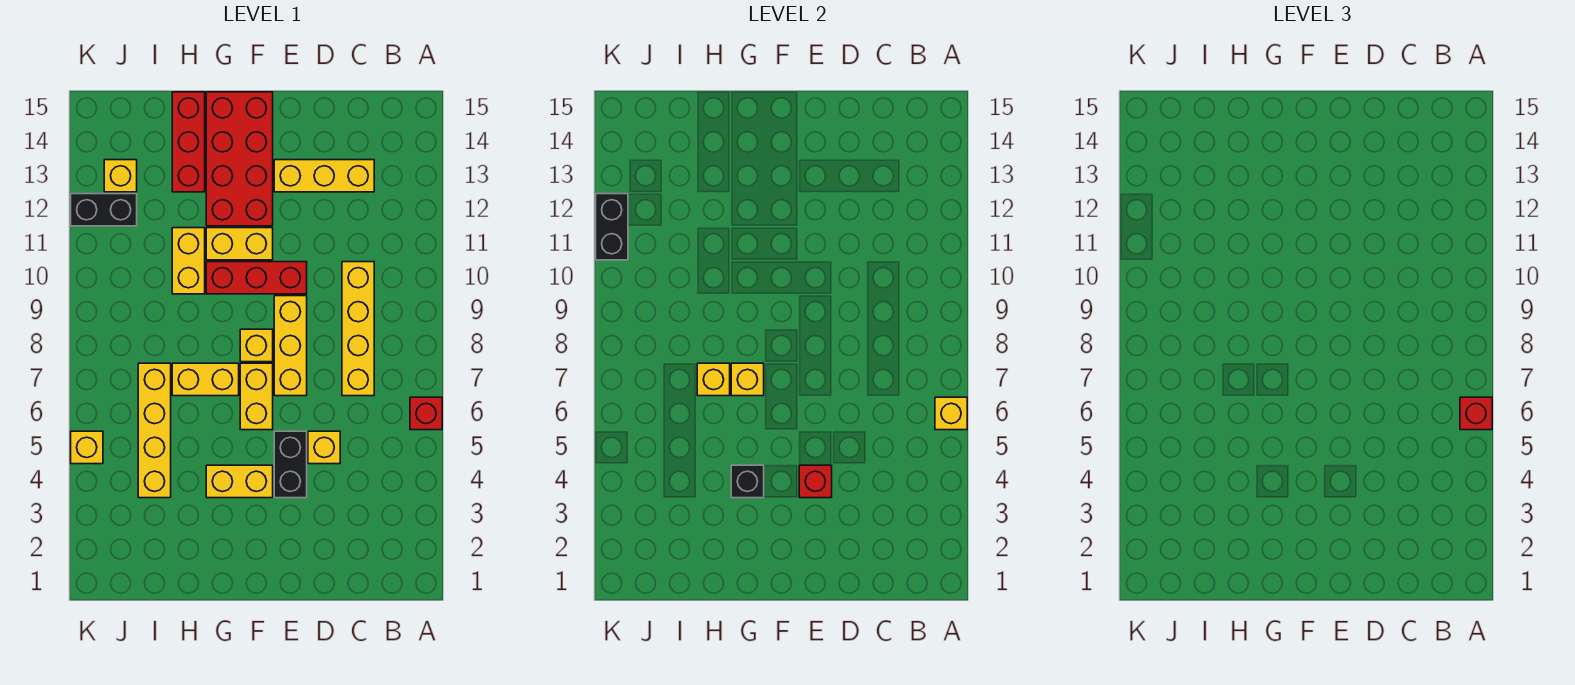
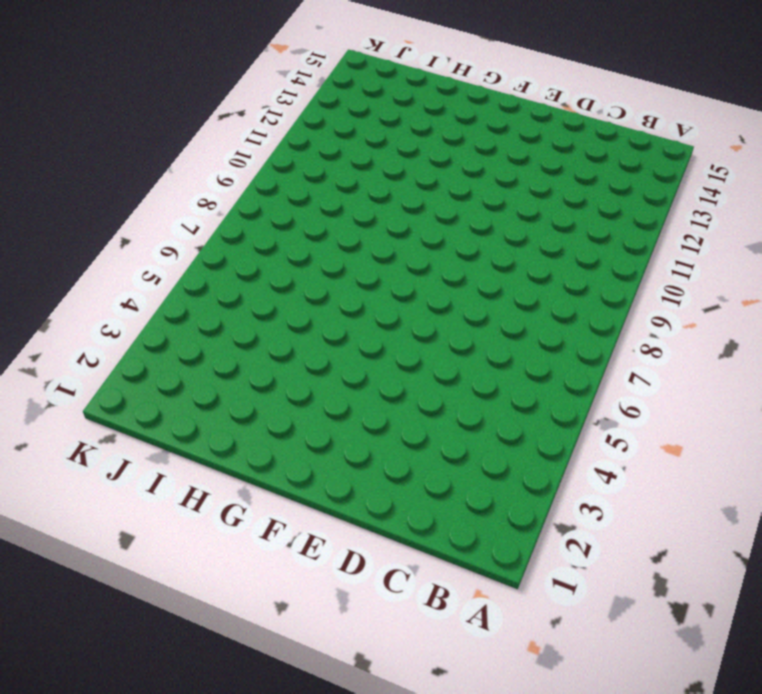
none -> red 1x1 brick [410,397,442,430]
none -> yellow 1x4 brick [342,262,374,396]
none -> yellow 1x3 brick [274,160,374,192]

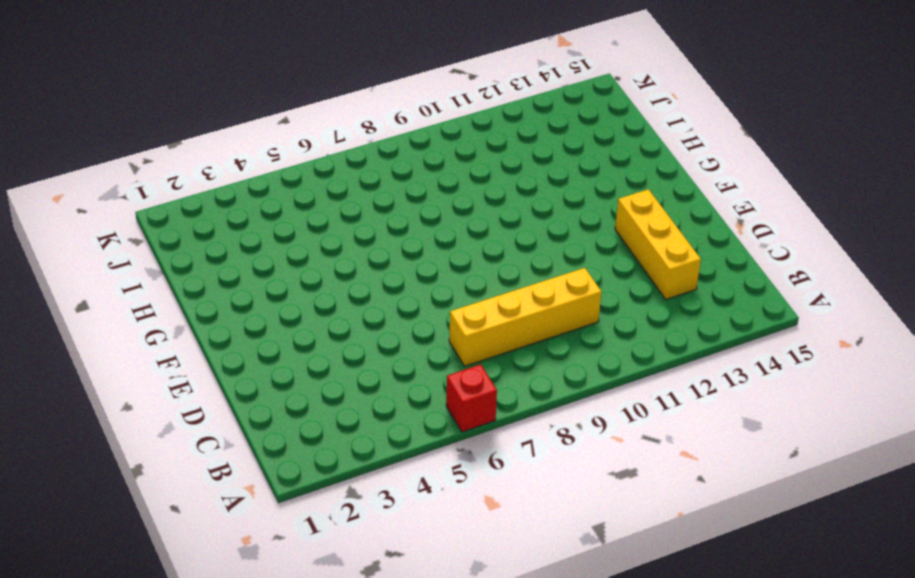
none -> yellow 1x1 brick [308,431,340,464]
none -> black 1x2 brick [274,431,307,498]
none -> yellow 1x3 brick [274,296,307,396]

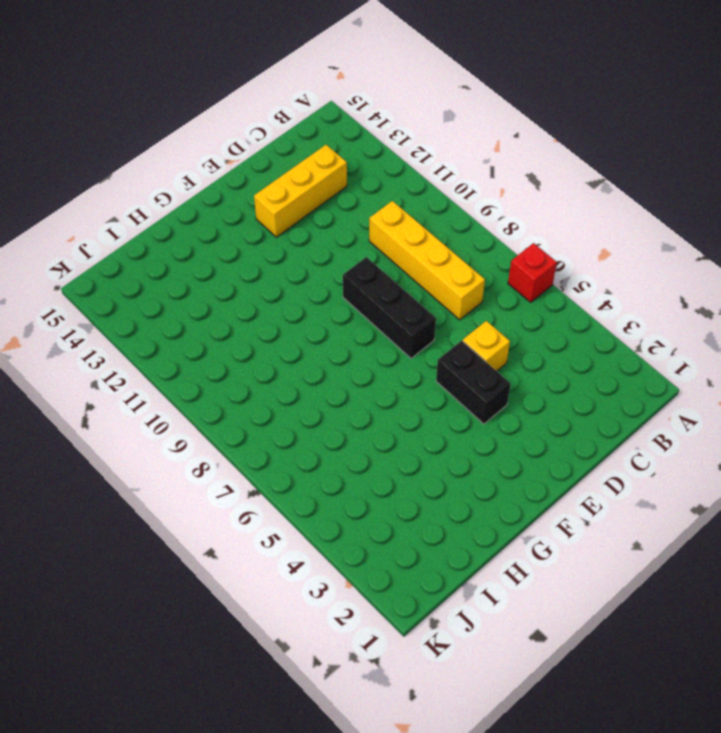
black 1x3 brick [343,257,436,358] -> yellow 1x3 brick [274,296,307,396]
none -> red 1x3 brick [206,262,307,294]
none -> yellow 1x2 brick [206,465,273,498]
none -> yellow 1x2 brick [240,363,273,430]

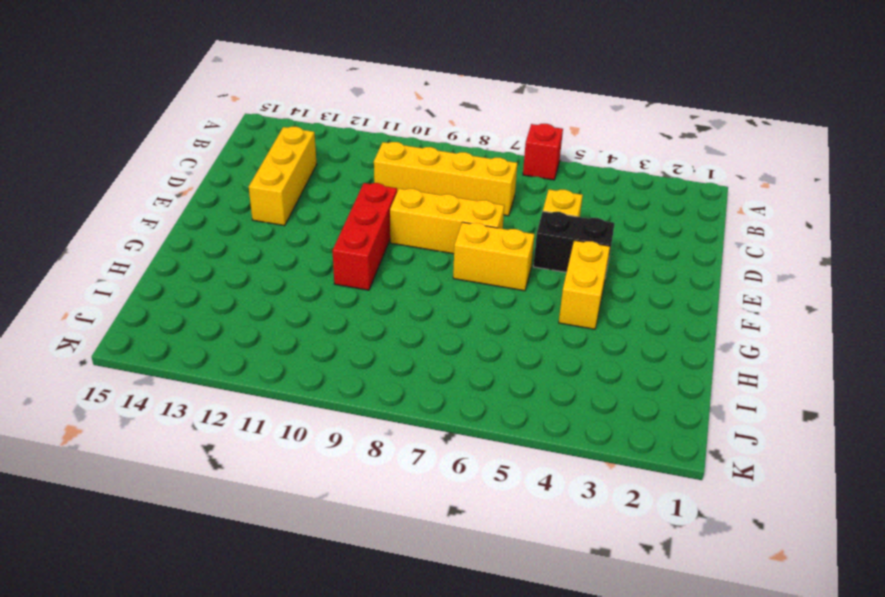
none -> yellow 1x1 brick [240,329,273,362]
none -> yellow 1x2 brick [206,228,273,260]
none -> red 2x4 brick [206,92,273,226]

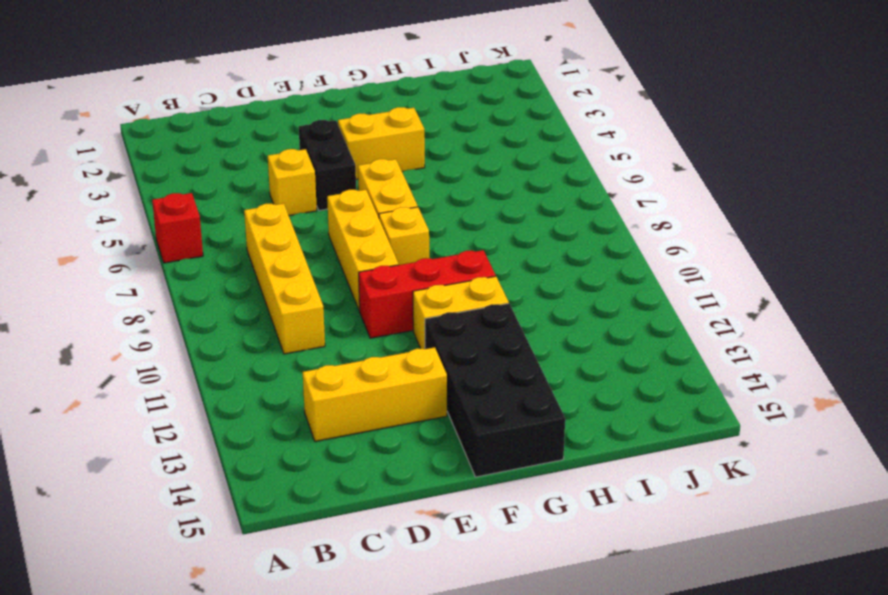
black 2x4 brick [425,303,565,477] -> red 2x4 brick [206,92,273,226]
none -> yellow 1x2 brick [172,363,239,396]
none -> yellow 1x2 brick [172,228,205,294]
none -> red 1x3 brick [172,92,205,192]

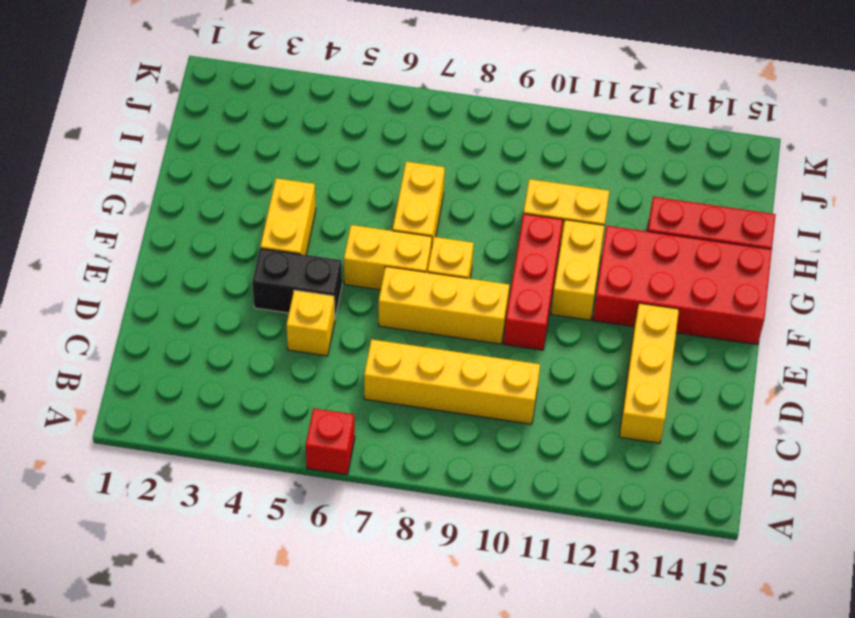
none -> yellow 1x4 brick [138,363,171,498]
none -> black 1x2 brick [71,194,137,226]
none -> yellow 1x1 brick [104,160,137,192]

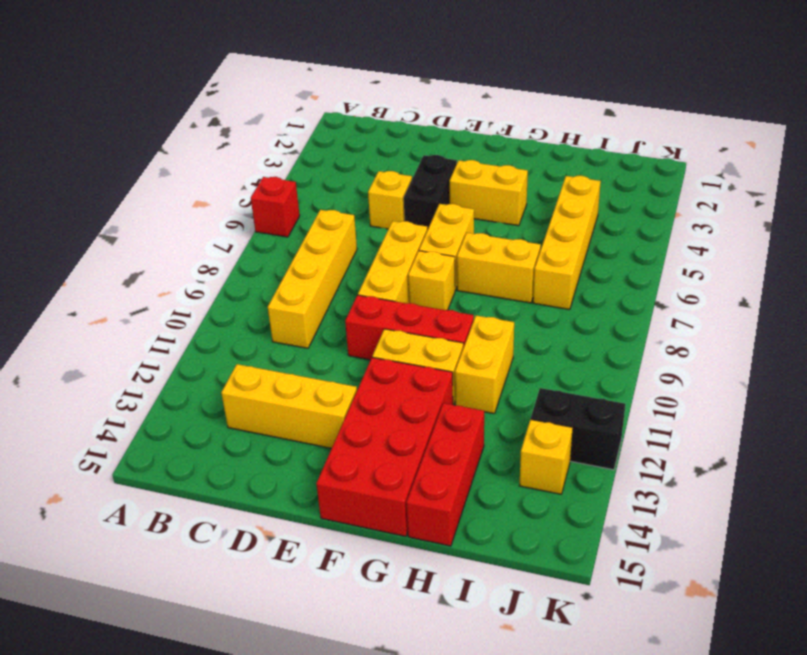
none -> yellow 1x1 brick [71,431,103,464]
none -> yellow 1x1 brick [935,397,967,430]
none -> red 1x1 brick [799,465,832,498]

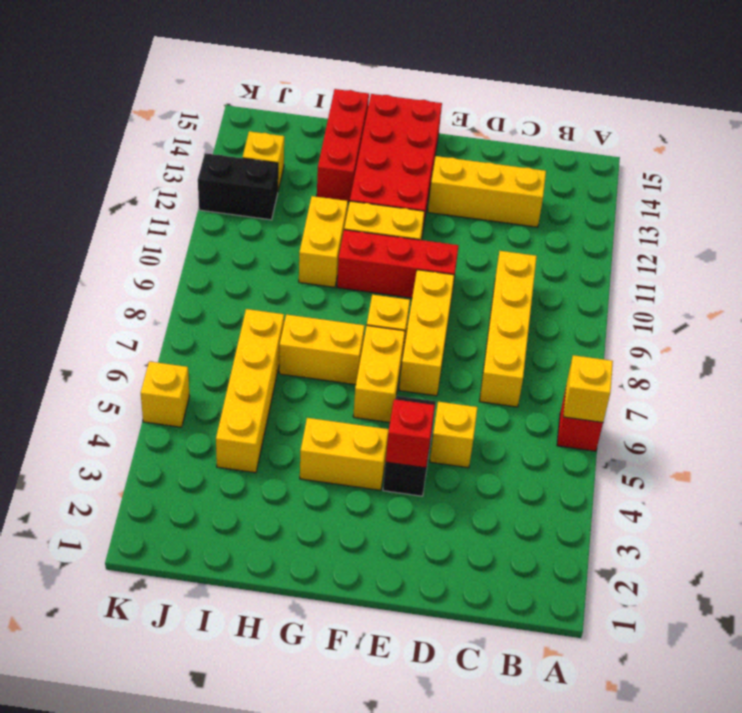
none -> black 1x1 brick [731,465,764,498]
none -> yellow 1x1 brick [731,363,764,396]
none -> yellow 1x1 brick [697,363,730,396]

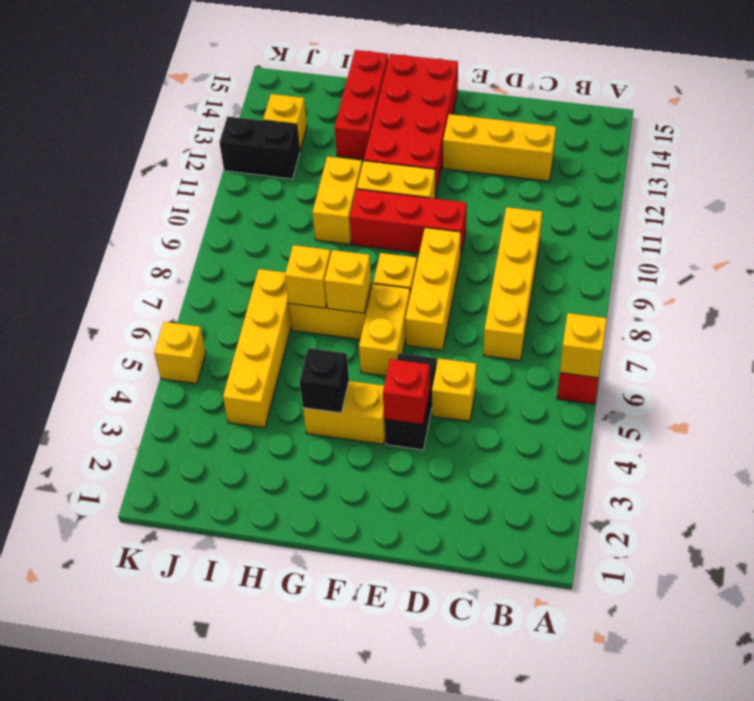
none -> black 1x2 brick [596,194,628,260]
none -> red 1x1 brick [1460,397,1492,430]

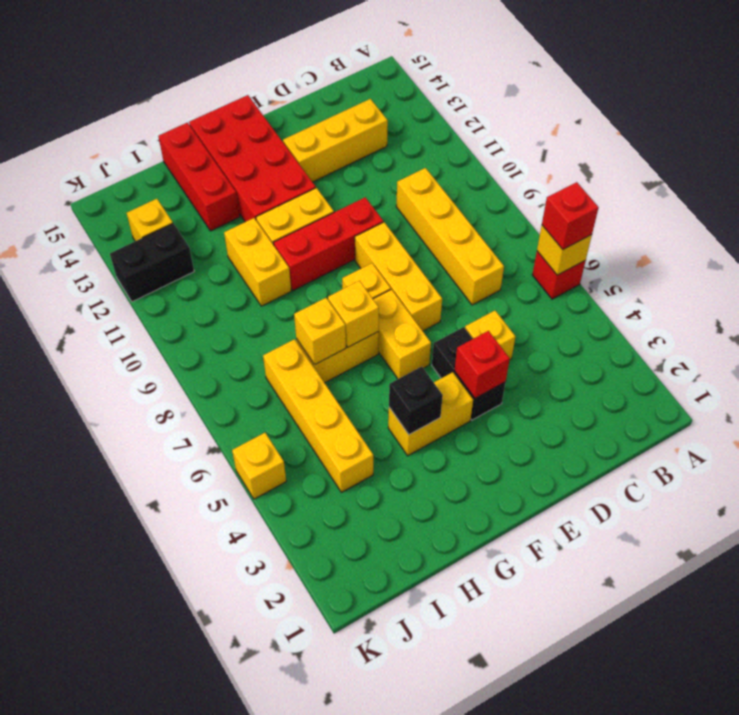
none -> black 1x2 brick [596,194,628,260]

